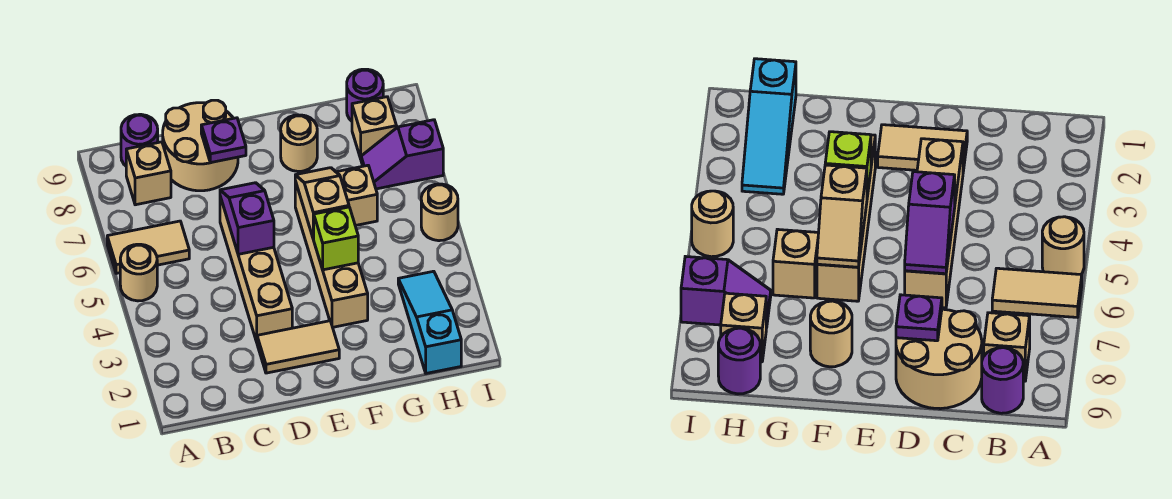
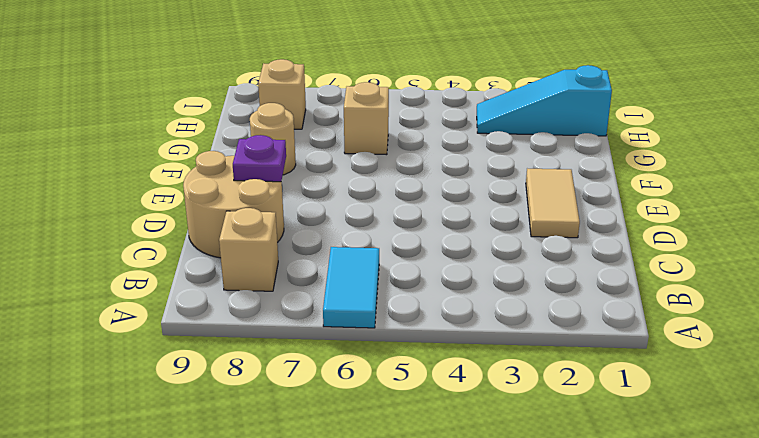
cyan 1x2 tile [323,247,379,328] -> tan 1x2 tile [107,221,189,273]
none -> tan 1x1 round brick [120,244,157,301]
none -> purple 1x1 round brick [121,114,158,166]
none -> tan 1x4 brick [220,197,292,342]

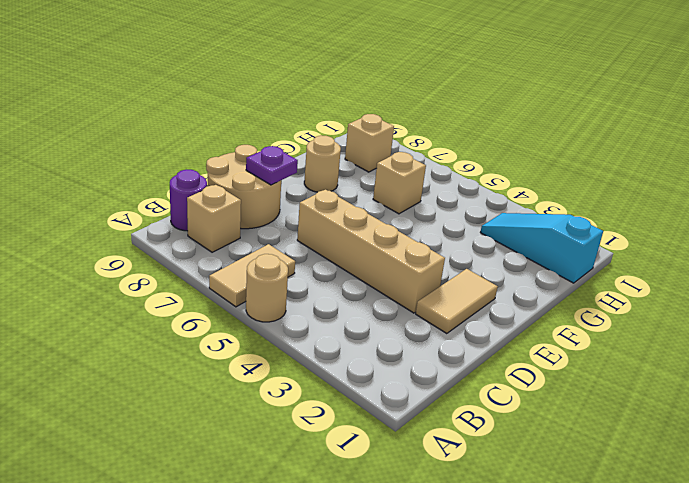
none -> tan 1x4 brick [295,181,368,327]
none -> purple 1x2 slope [361,120,443,189]
none -> purple 1x1 round brick [347,69,383,121]

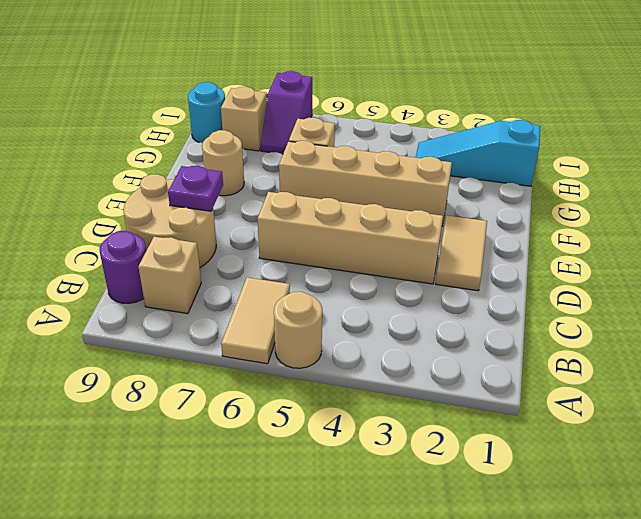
cyan 1x1 round brick [188,82,225,143] -> purple 1x1 round brick [347,69,383,121]
none -> tan 1x1 round brick [421,184,458,241]
none -> purple 1x2 slope [220,183,274,254]
none -> lime 1x1 brick [313,207,358,270]

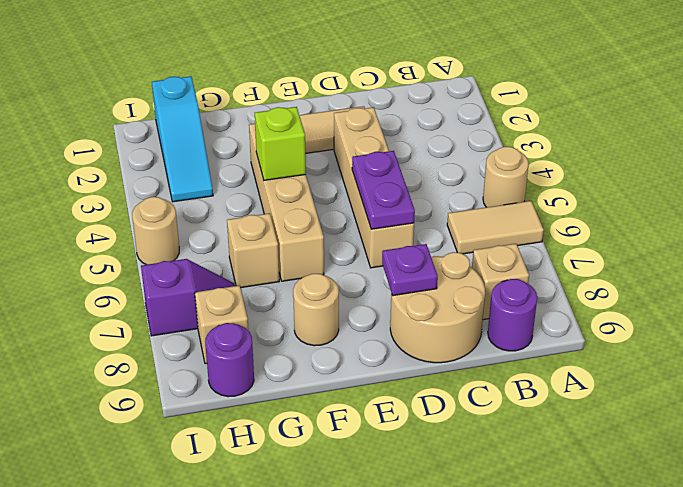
purple 1x2 plate [352,151,415,229] -> purple 1x2 slope [220,183,274,254]
none -> tan 1x2 slope [295,168,349,239]

